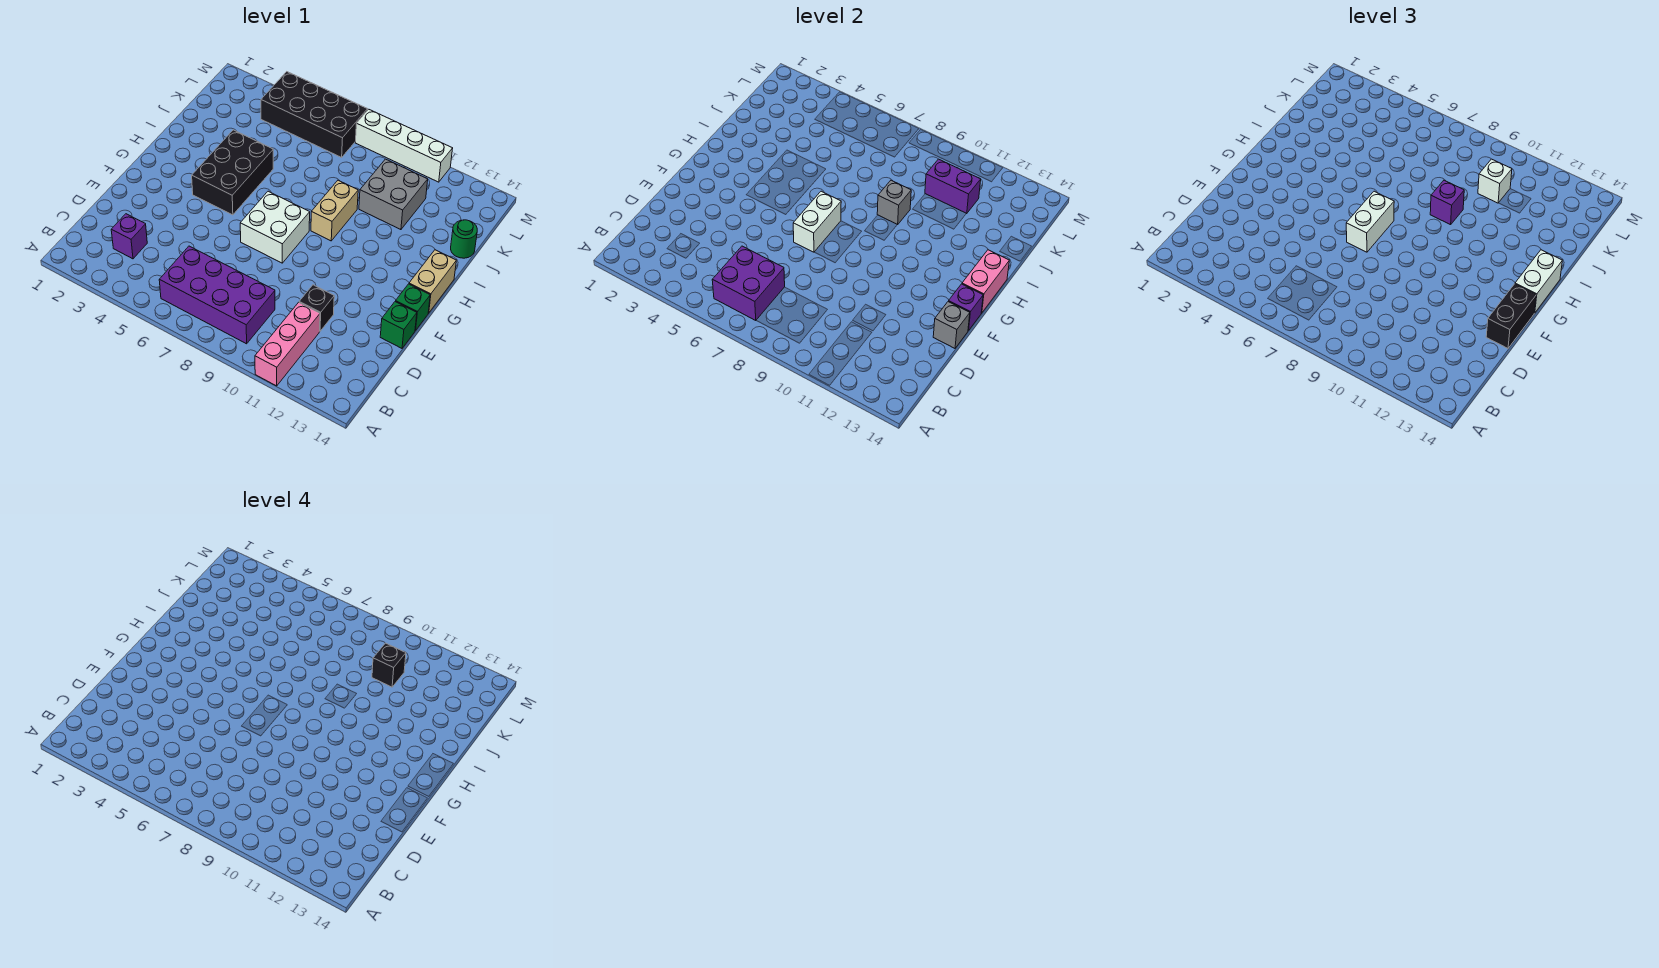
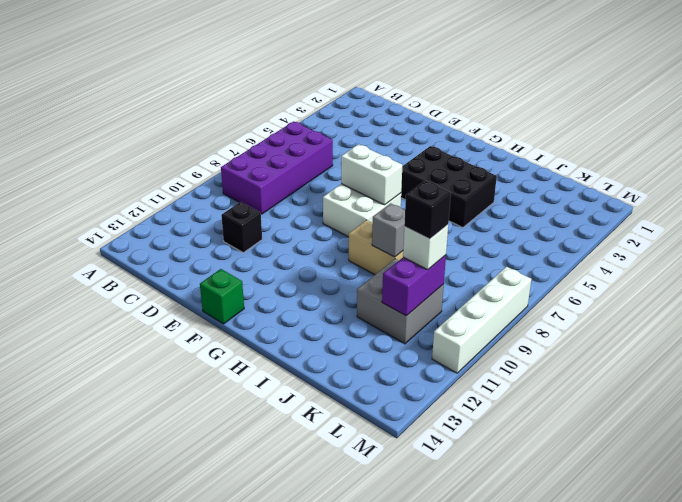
none -> pink 1x3 brick [255,302,320,386]
none -> purple 1x1 brick [111,214,147,259]
none -> green 1x1 brick [380,302,417,348]

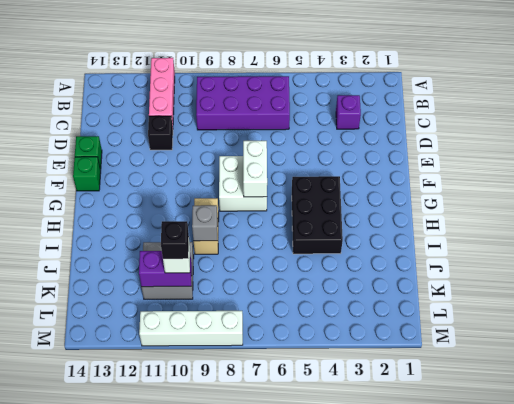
none -> tan 1x2 brick [409,250,456,313]
none -> green 1x1 round brick [451,220,477,258]
none -> black 2x4 brick [261,72,368,157]

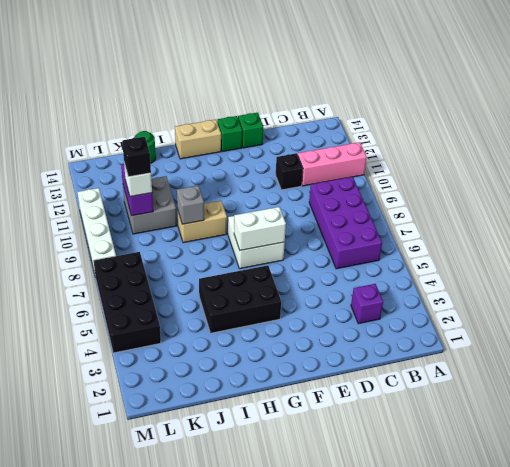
none -> purple 2x2 brick [712,246,785,321]
none -> grey 1x1 brick [933,302,970,348]
none -> purple 1x1 brick [948,284,983,331]

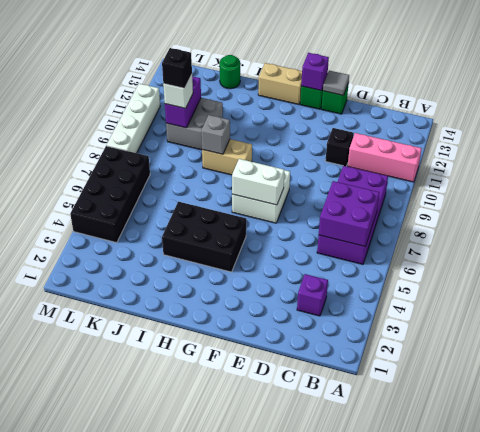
grey 1x1 tile [323,71,349,95] -> grey 1x1 brick [933,302,970,348]
none -> pink 1x2 brick [962,250,1009,313]
none -> black 1x2 brick [1486,284,1536,348]
none -> white 1x2 brick [1346,191,1394,252]

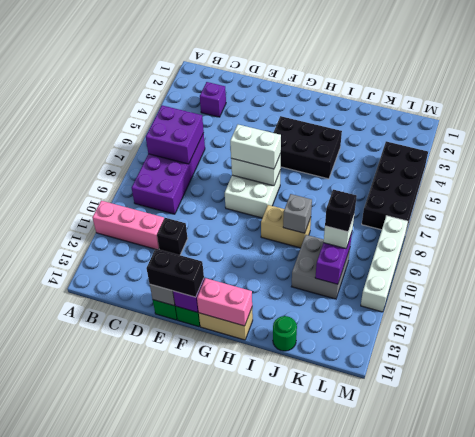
none -> white 1x2 brick [1515,250,1562,313]
none -> purple 1x1 brick [1430,180,1464,225]

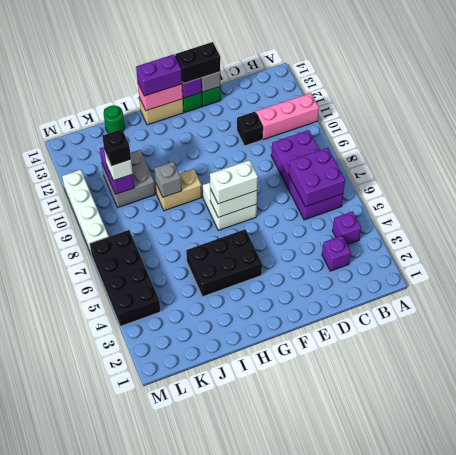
purple 1x1 brick [332,211,361,245] -> purple 1x1 brick moved to [1430,180,1464,225]
purple 1x2 brick [136,54,182,96] -> white 1x2 brick [1515,250,1562,313]

